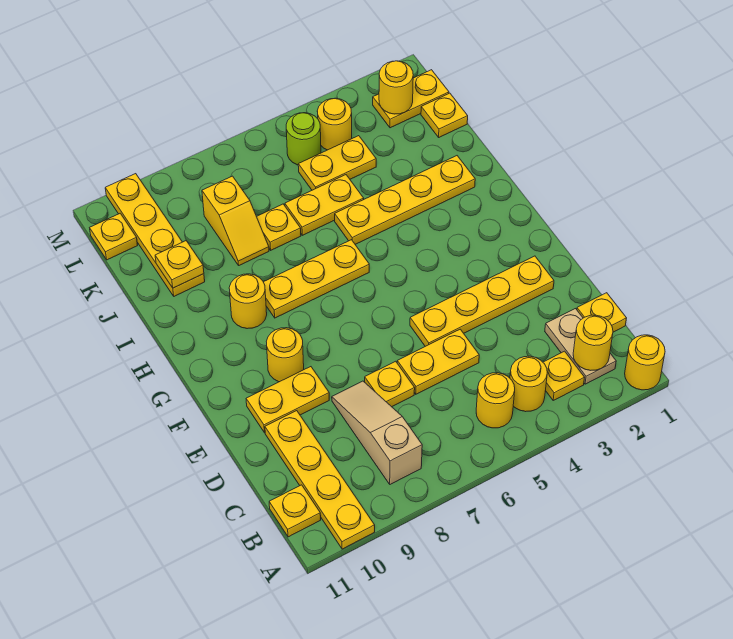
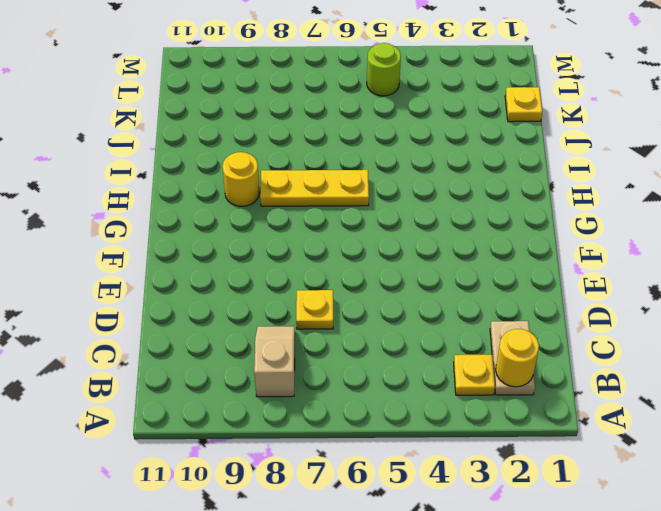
tan 1x2 slope [254,326,295,397] -> tan 1x3 slope [332,381,422,484]
none -> yellow 1x1 round brick [625,335,665,390]
none -> yellow 1x4 plate [265,411,375,549]
none -> yellow 1x1 round brick [510,356,547,412]
none -> yellow 1x1 round brick [476,373,515,428]

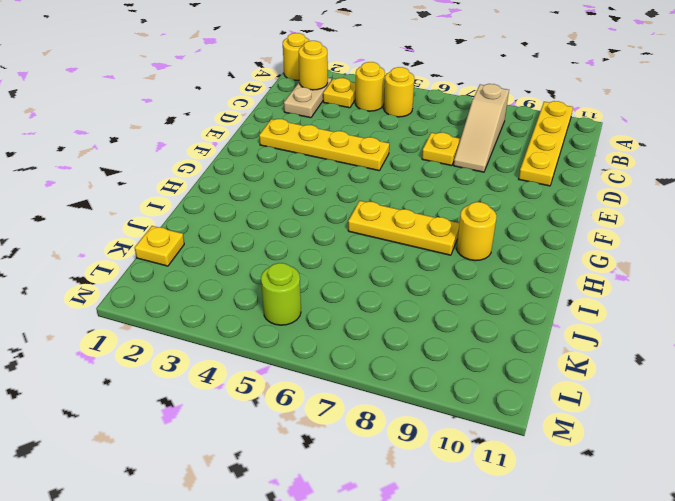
none -> yellow 1x1 plate [269,485,321,537]
none -> yellow 1x1 plate [577,293,627,332]
none -> yellow 1x2 plate [397,329,479,394]
none -> yellow 1x2 plate [246,367,329,433]

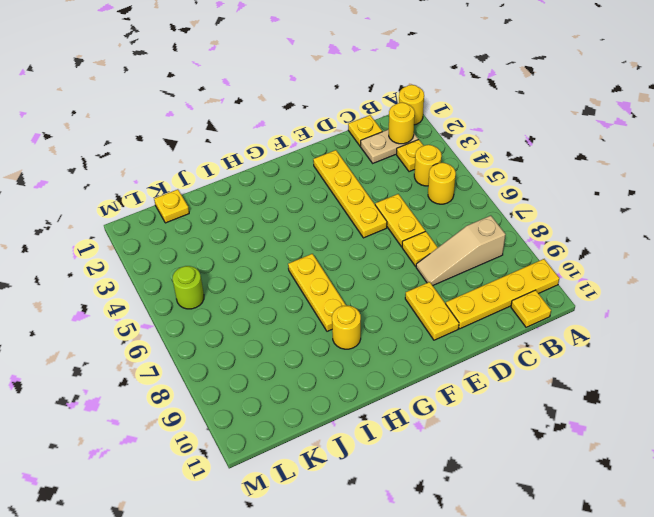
none -> yellow 1x1 round brick [266,328,304,382]
none -> yellow 1x4 plate [335,156,475,244]
none -> yellow 1x2 plate [285,175,364,235]
none -> yellow 1x1 plate [257,204,301,250]

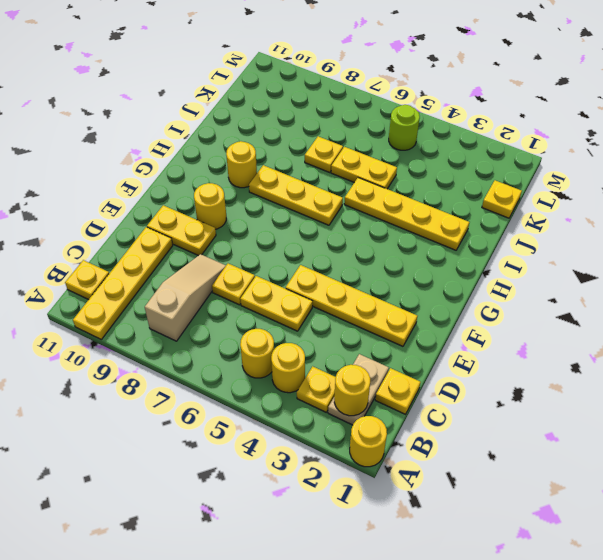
none -> yellow 1x2 slope [202,176,269,265]
none -> yellow 1x4 plate [105,174,205,296]
none -> yellow 1x2 plate [298,136,376,190]
none -> yellow 1x2 plate [373,70,449,128]

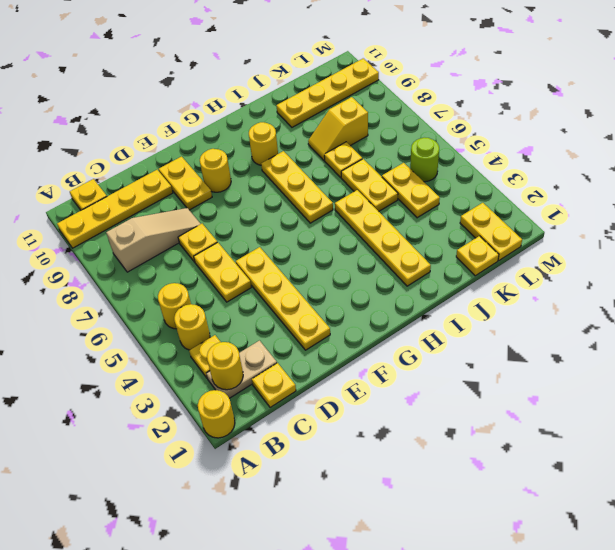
none -> yellow 1x1 round brick [317,98,352,150]
none -> yellow 1x1 plate [90,213,138,260]
none -> yellow 1x1 plate [155,241,204,288]
none -> yellow 1x1 round brick [379,61,413,114]

